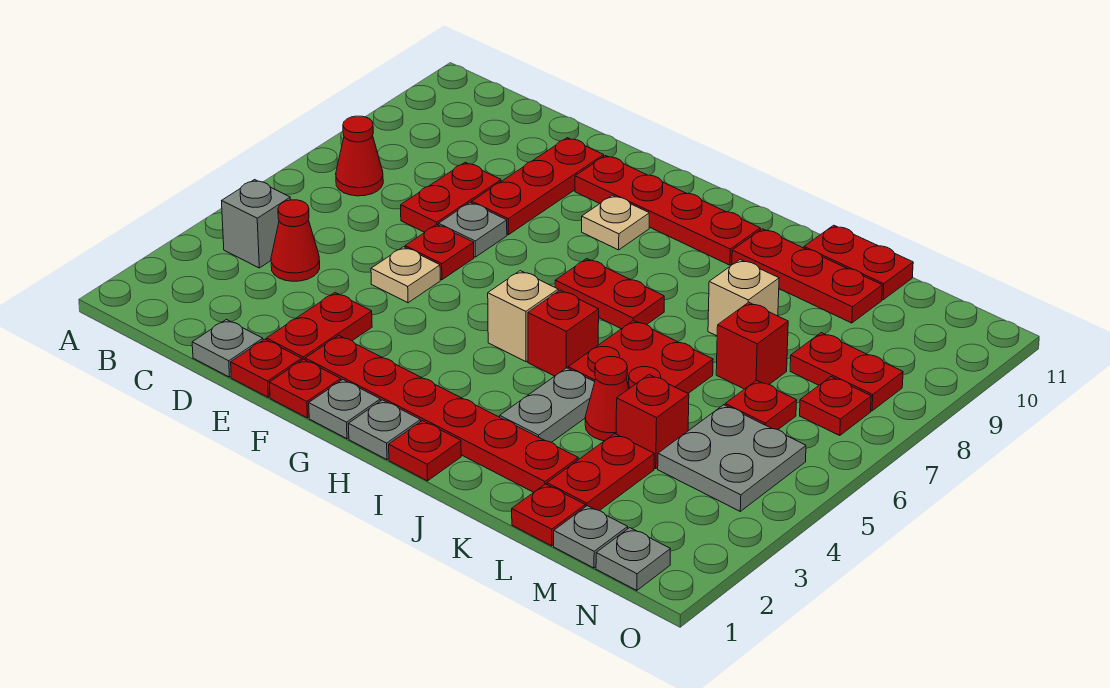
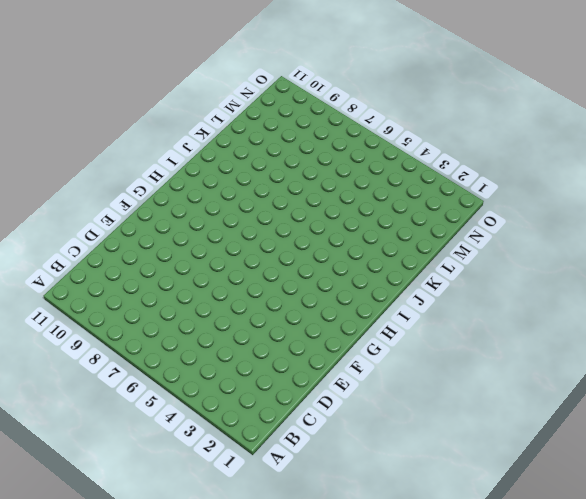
none -> grey 1x1 brick [222,180,290,268]
none -> red 1x1 cone [336,116,383,196]
none -> red 1x1 cone [271,200,320,281]
none -> grey 1x1 plate [192,320,263,377]

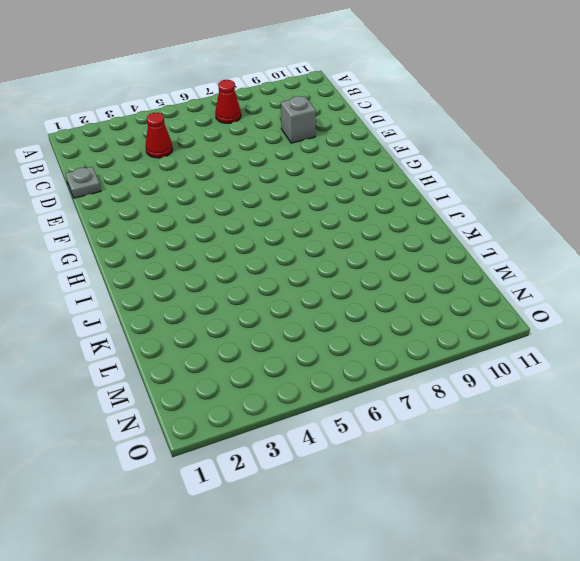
grey 1x1 brick [281,96,316,143] -> grey 1x1 brick moved to [222,180,290,268]
none -> red 1x2 plate [401,163,501,232]
none -> red 1x1 plate [231,339,302,397]
none -> red 1x2 plate [266,293,372,360]
none -> tan 1x1 plate [371,247,440,303]

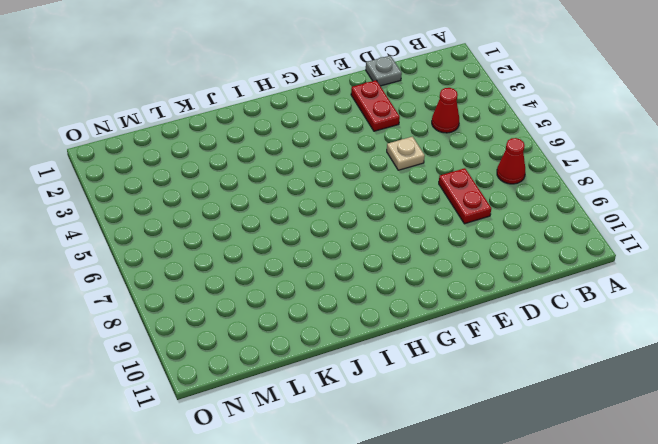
none -> grey 1x1 brick [222,180,290,268]
none -> red 1x1 plate [231,339,302,397]
none -> red 1x1 plate [405,225,474,280]
none -> grey 1x1 plate [439,202,507,257]

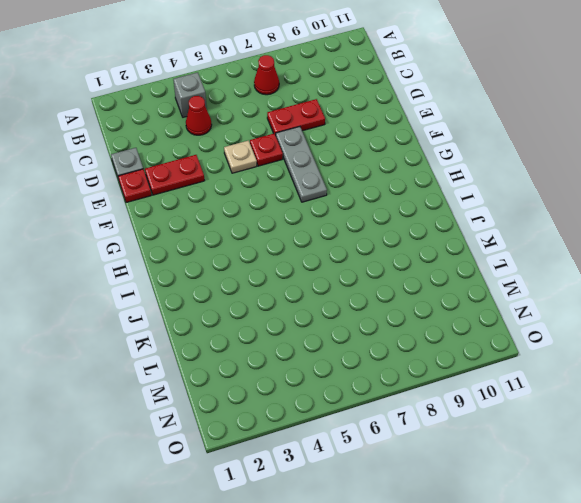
grey 1x3 plate [276,127,327,202] -> grey 1x1 plate [439,202,507,257]
none -> red 1x3 plate [472,138,604,235]
none -> red 1x1 plate [269,359,341,418]
none -> red 1x6 plate [305,336,578,492]
none -> red 1x4 plate [575,156,760,265]

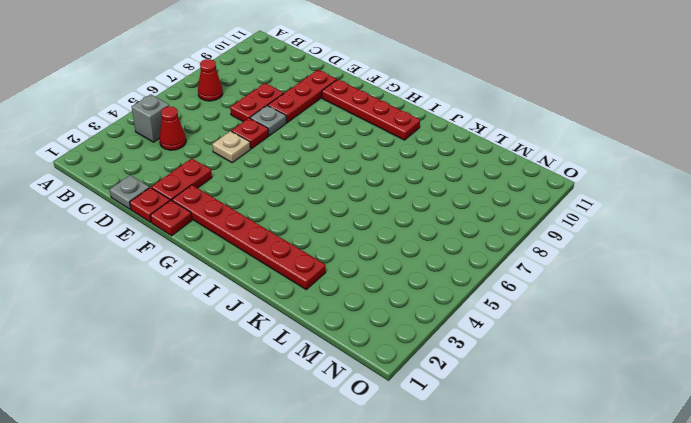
none -> grey 1x1 plate [309,380,380,439]
none -> tan 1x1 plate [582,195,649,250]
none -> grey 1x1 plate [348,400,421,460]
none -> tan 1x1 brick [488,271,558,362]

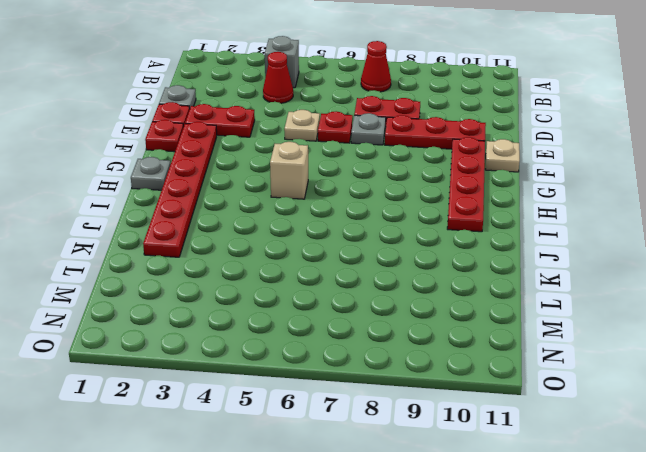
tan 1x1 plate [485,139,520,172] -> tan 1x1 plate moved to [582,195,649,250]
none -> grey 1x1 plate [309,380,380,439]
none -> red 1x2 plate [555,259,664,329]
none -> red 1x1 plate [389,421,461,481]
none -> red 1x1 brick [528,290,599,376]

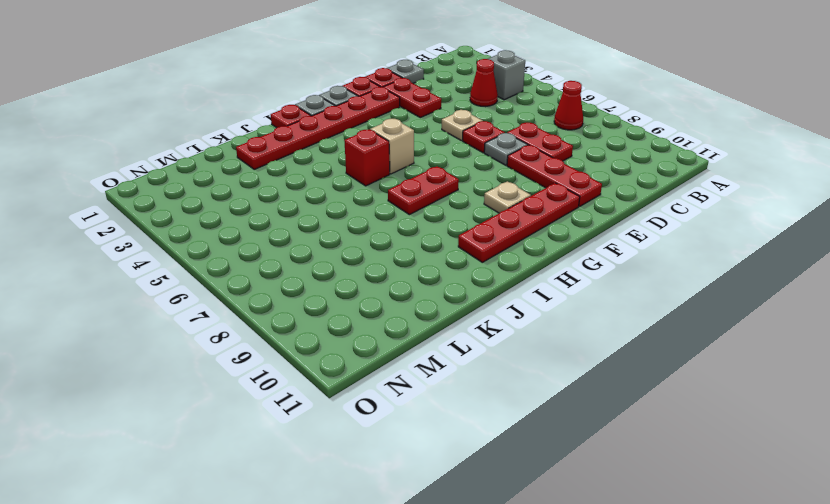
none -> grey 1x2 plate [500,368,595,442]
none -> red 2x2 plate [568,320,713,393]
none -> red 1x3 plate [732,229,882,323]
none -> red 1x1 cone [585,357,629,441]

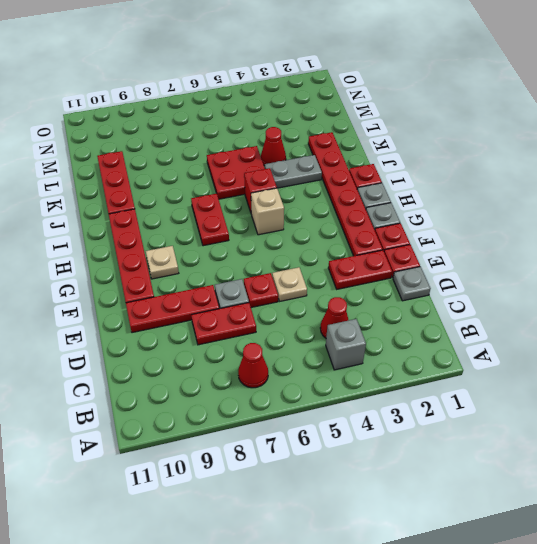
none -> tan 1x1 brick [708,260,779,336]
none -> red 1x2 plate [804,225,913,300]
none -> red 1x1 plate [512,484,585,546]
none -> red 1x2 plate [547,434,654,511]

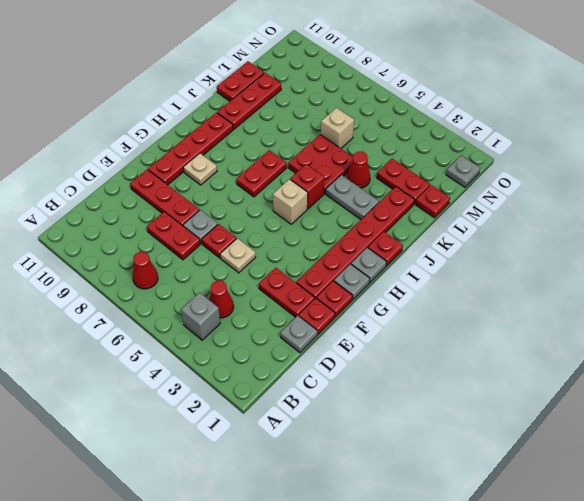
tan 1x1 brick [321,108,354,148] -> tan 1x1 brick moved to [708,260,779,336]
none -> red 1x1 brick [616,375,689,469]
none -> red 1x1 brick [716,302,788,389]
none -> grey 1x1 plate [554,506,628,568]
none -> grey 2x2 plate [658,405,806,511]

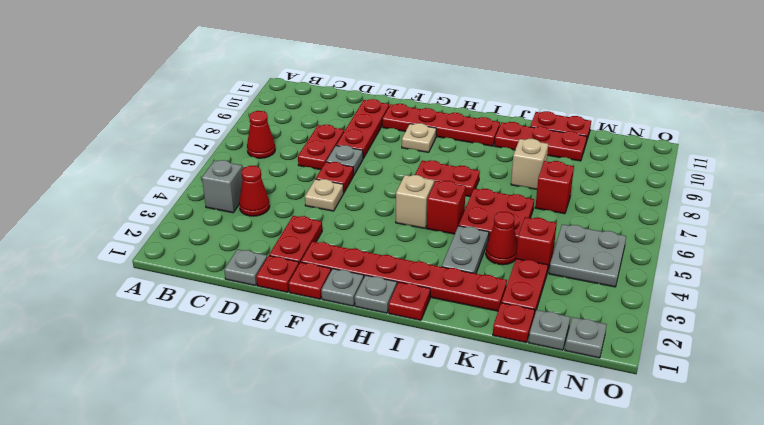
none -> red 1x1 plate [725,380,797,430]
none -> red 1x2 plate [790,333,903,411]
none -> red 1x1 plate [800,377,871,435]

